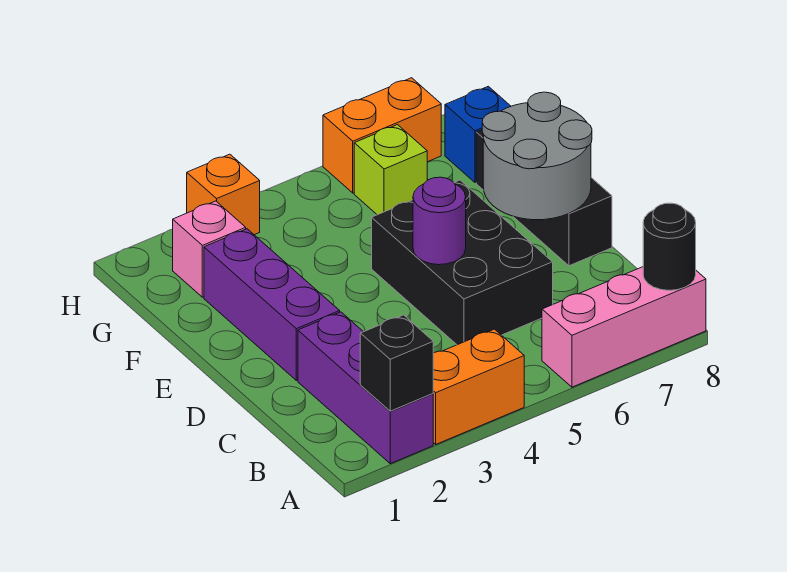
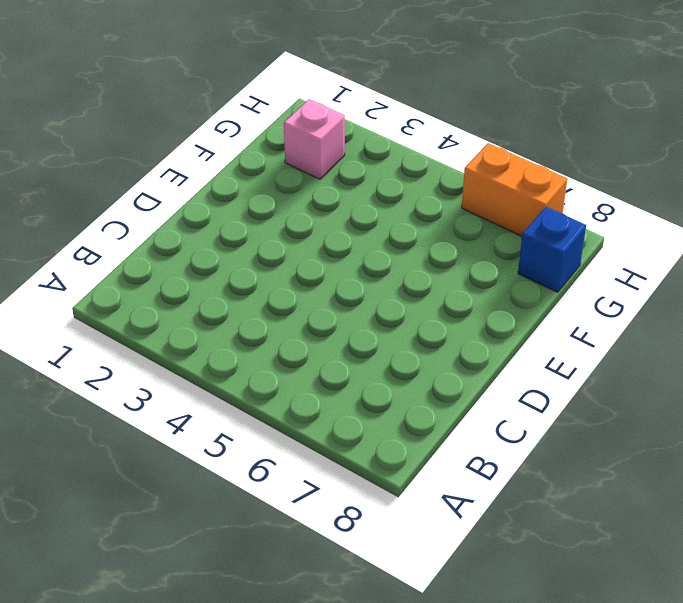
none -> purple 1x3 brick [298,312,433,464]
none -> orange 1x2 brick [433,329,524,444]
none -> pink 1x3 brick [542,267,706,387]

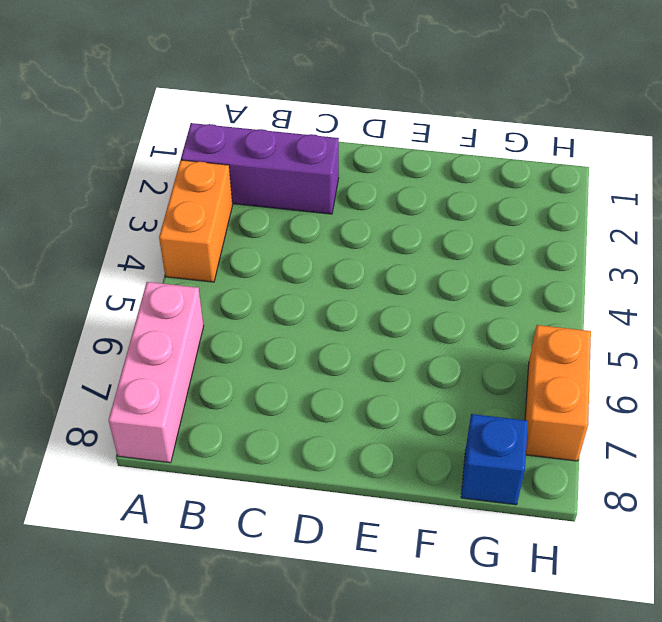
none -> black 2x3 brick [372,180,553,345]
none -> purple 1x3 brick [204,229,340,380]
none -> black 1x3 brick [476,130,612,266]

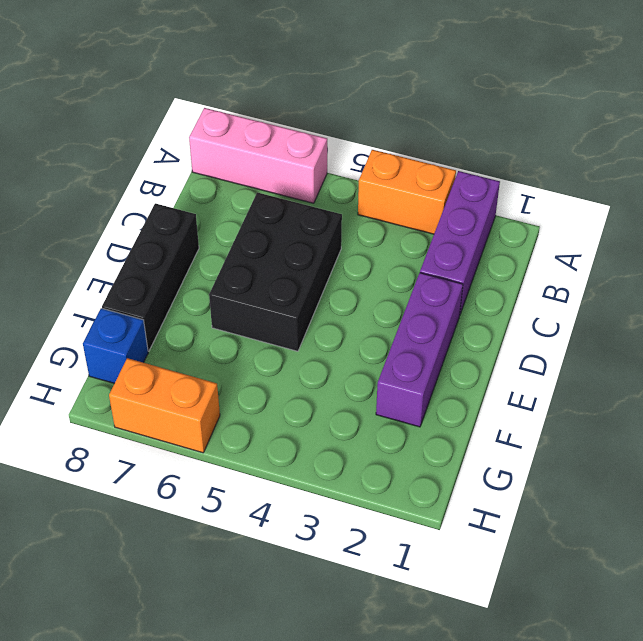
none -> pink 1x1 brick [173,201,246,297]
none -> lime 1x1 brick [354,125,427,215]
none -> orange 1x1 brick [187,154,260,235]

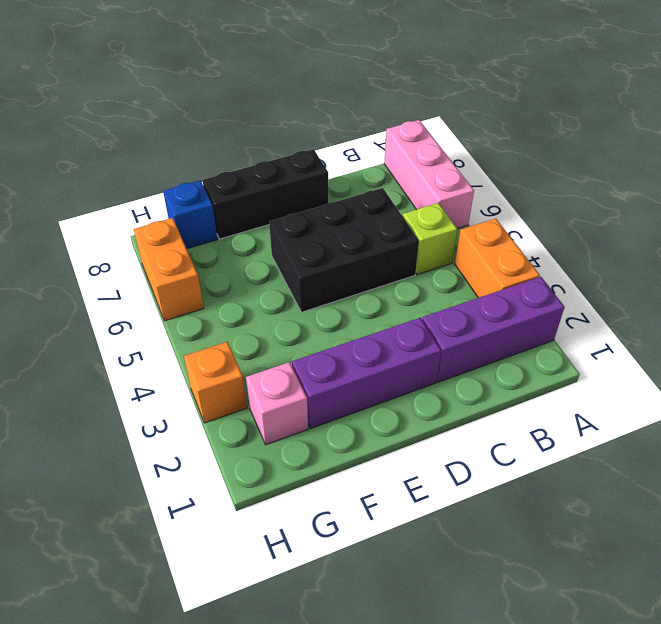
lime 1x1 brick [403,203,457,275] -> lime 1x1 brick moved to [354,125,427,215]
none -> black 1x1 brick [360,315,433,411]
none -> black 1x1 round brick [643,203,696,290]
none -> purple 1x1 round brick [413,177,466,265]

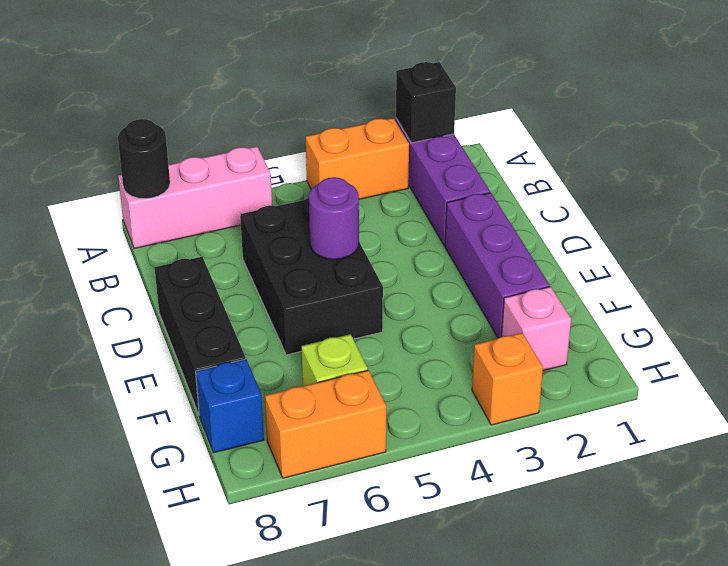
none -> grey 2x2 round brick [482,92,592,220]

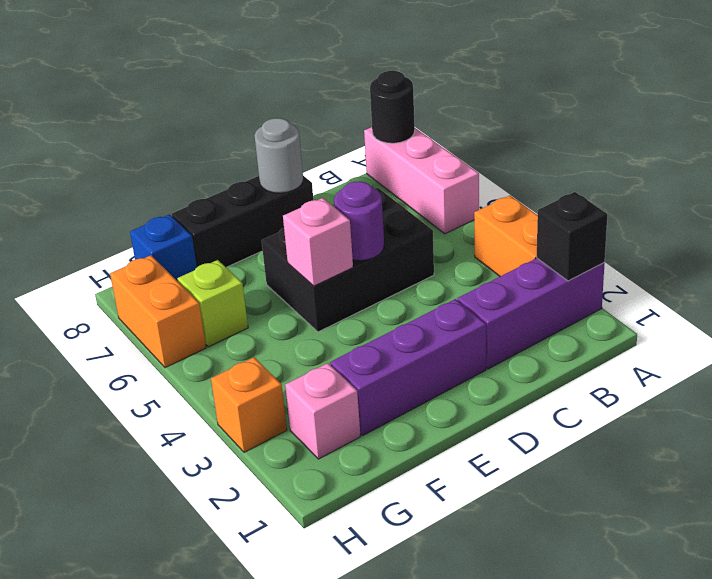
grey 1x1 round brick [254,118,303,193] -> grey 2x2 round brick [482,92,592,220]
pink 1x1 brick [283,198,353,286] -> none

